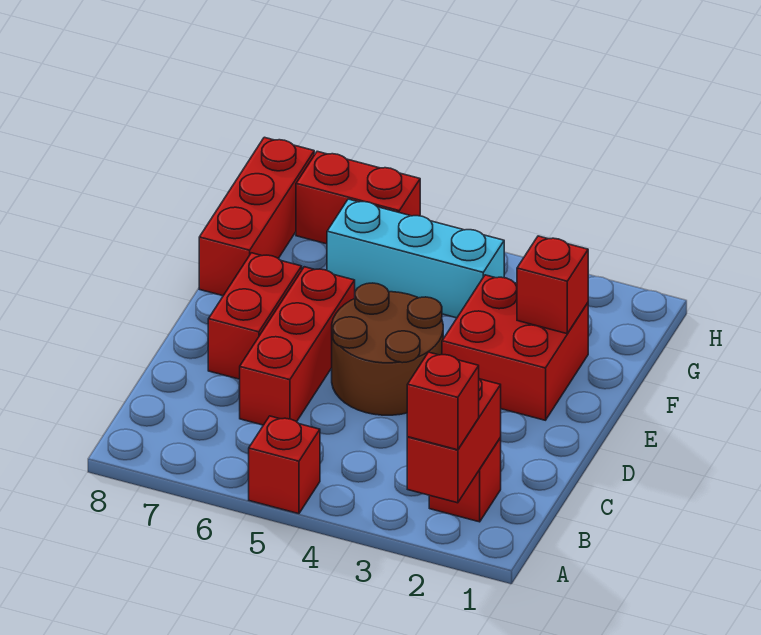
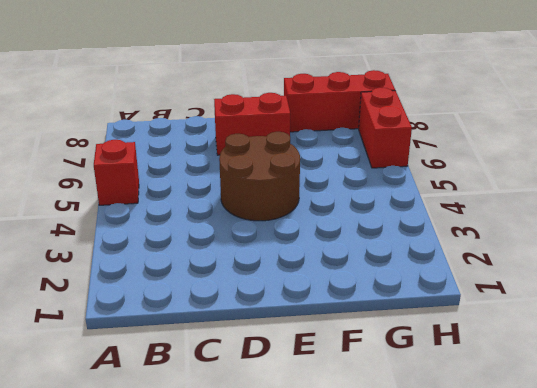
none -> red 1x1 brick [429,438,501,522]
none -> red 1x3 brick [240,267,355,425]
none -> red 2x2 brick [442,275,588,420]

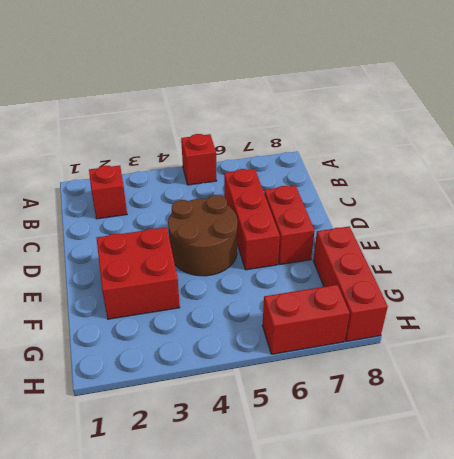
none -> cyan 1x3 brick [327,199,504,318]
none -> red 1x2 brick [407,379,501,503]
none -> red 1x1 brick [517,236,588,334]

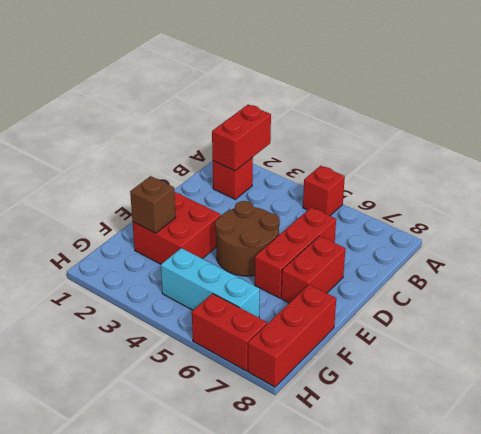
brown 1x1 brick [130,176,176,233] -> red 1x1 brick [517,236,588,334]
none -> red 1x1 brick [407,352,479,450]

